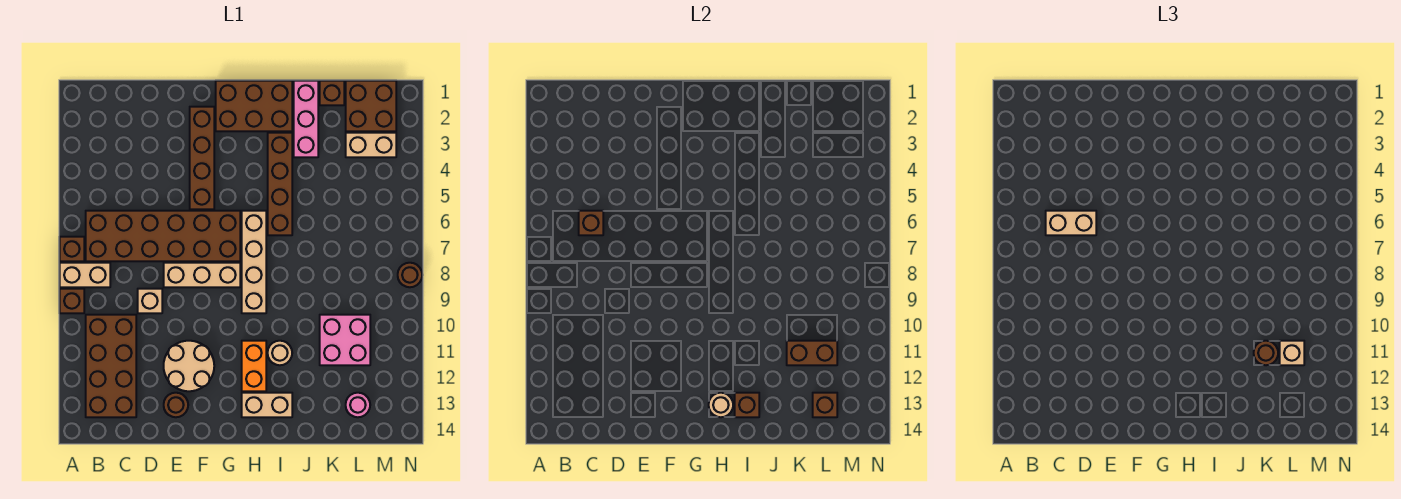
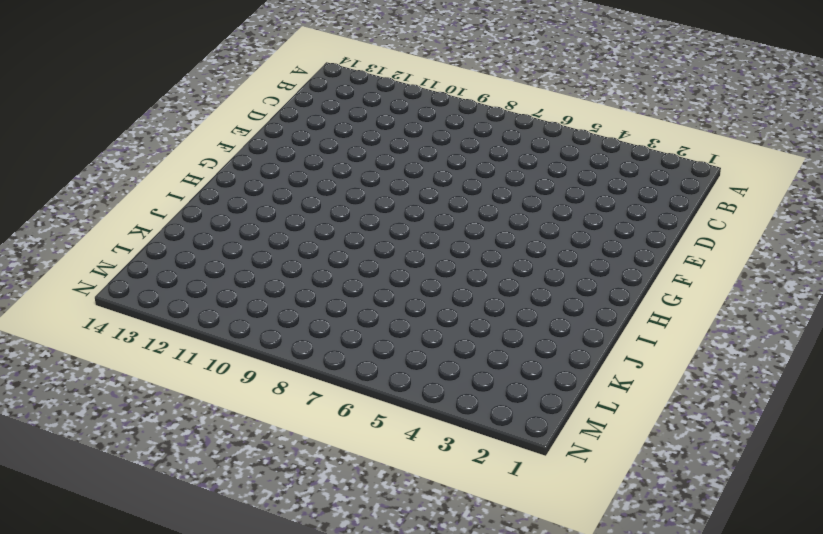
none -> brown 1x1 brick [60,237,84,261]
none -> tan 1x2 brick [60,263,110,287]
none -> brown 1x1 brick [60,289,84,313]
none -> brown 2x6 brick [86,211,240,261]

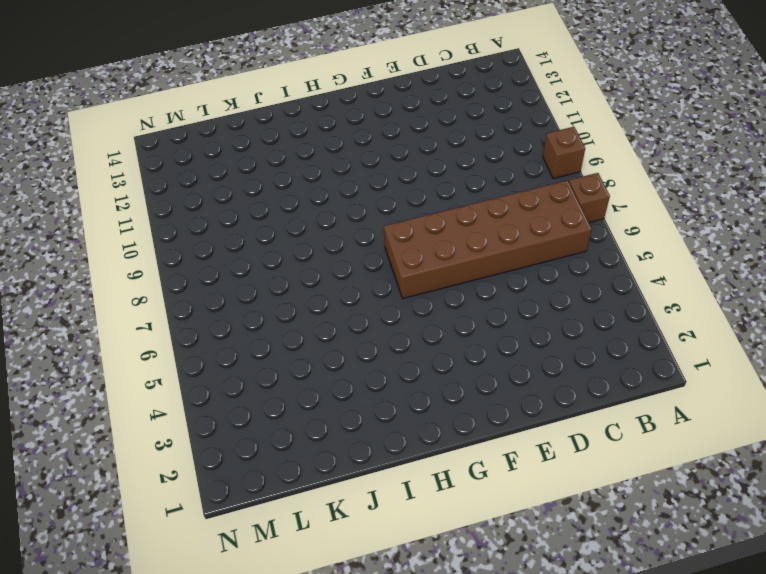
none -> tan 1x2 brick [60,263,110,287]
none -> brown 2x4 brick [86,315,136,417]
none -> tan 1x1 brick [138,289,162,313]
none -> tan 1x3 brick [164,263,240,287]

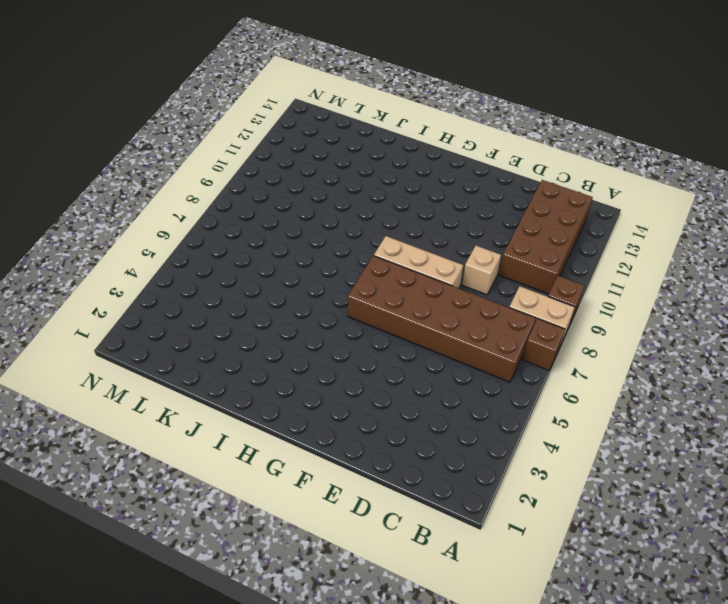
none -> tan 2x2 round brick [164,341,214,391]
none -> brown 1x1 round brick [164,393,188,417]
none -> brown 1x4 brick [190,107,214,209]
none -> brown 2x3 brick [216,81,292,131]

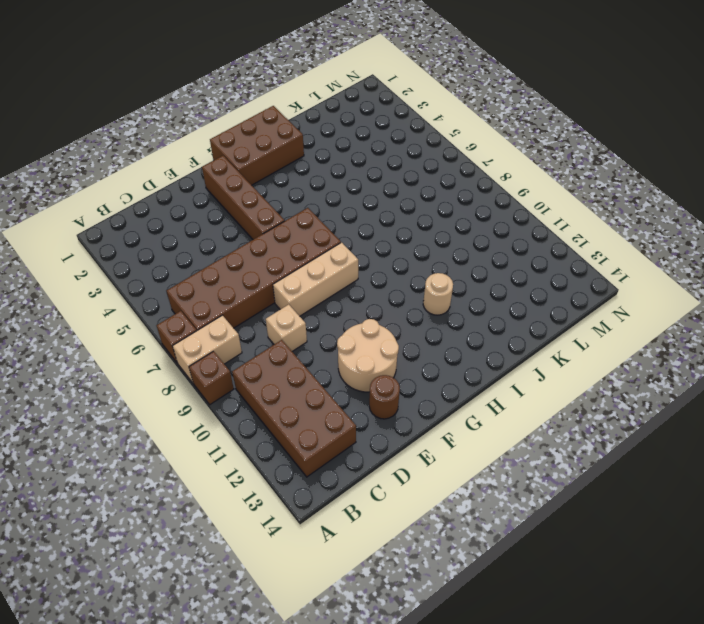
none -> tan 1x4 brick [242,211,266,313]
none -> orange 1x2 brick [242,341,266,391]
none -> tan 1x2 brick [242,393,292,417]
none -> brown 1x4 brick [268,133,292,235]

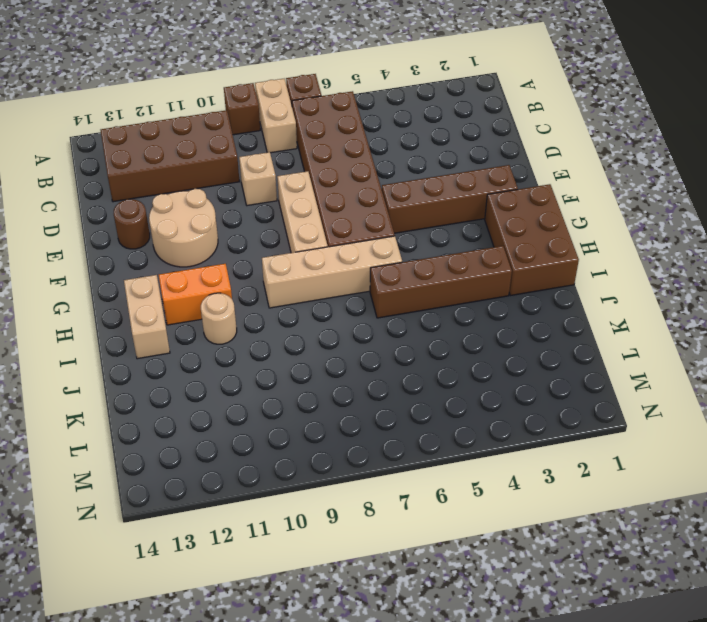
none -> pink 1x3 brick [294,81,318,157]
none -> brown 1x1 brick [320,81,344,105]
none -> pink 2x2 brick [320,315,370,365]
none -> brown 2x2 brick [346,81,396,131]

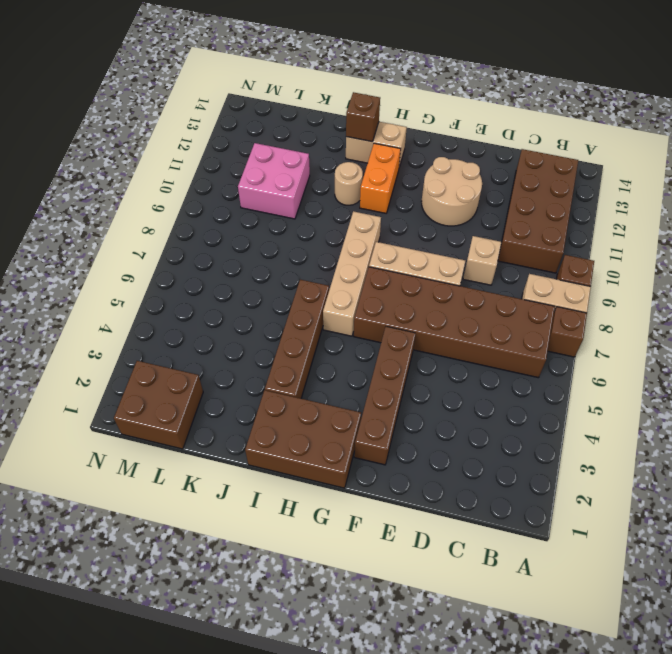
none -> brown 1x1 round brick [164,393,188,417]
none -> pink 1x3 brick [294,81,318,157]
none -> brown 1x1 brick [320,81,344,105]
none -> tan 1x2 brick [346,133,396,157]

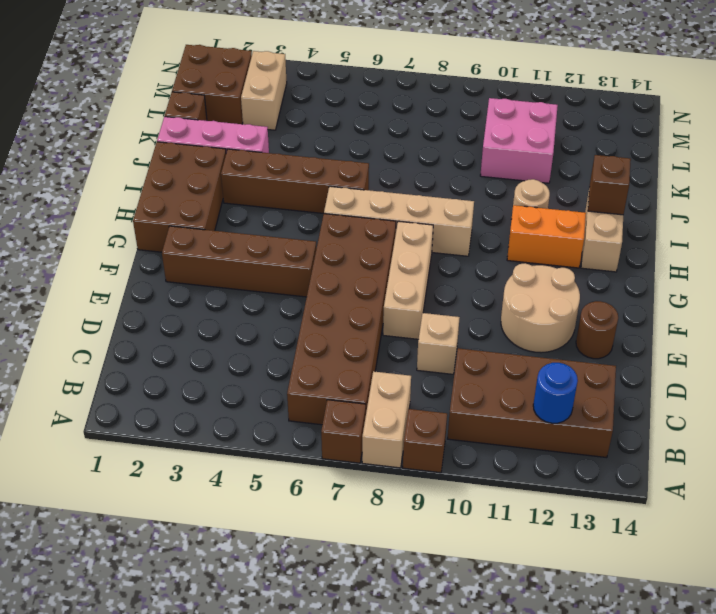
blue 1x1 round brick [533,363,578,423] -> none
none -> pink 1x1 round brick [346,393,370,417]
none -> brown 1x1 round brick [398,263,422,287]
none -> brown 1x1 brick [579,211,603,235]
none -> tan 1x1 round brick [709,393,733,417]

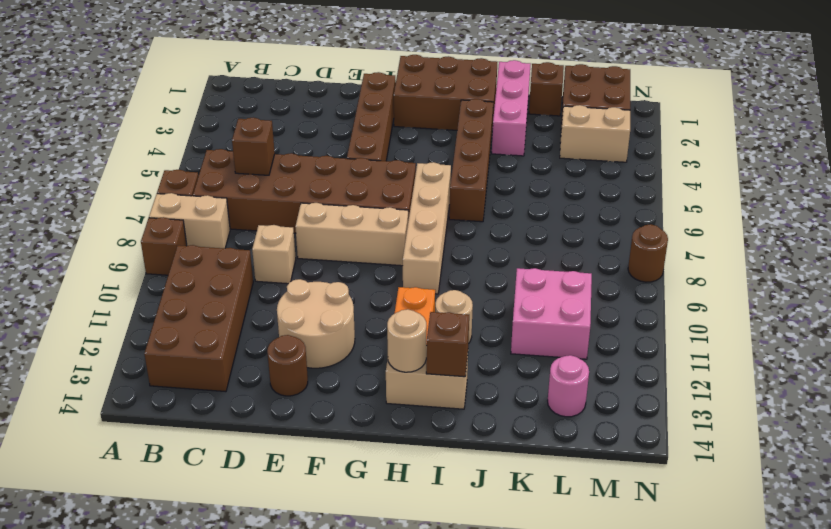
none -> brown 1x2 brick [787,341,837,365]
none -> brown 1x1 brick [813,393,837,417]
none -> tan 1x2 brick [1046,211,1096,235]
none -> brown 1x1 round brick [1254,341,1278,365]

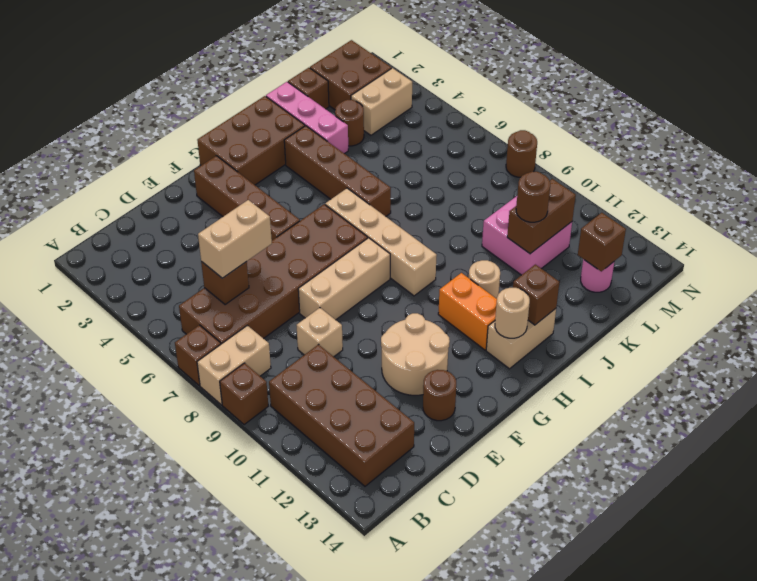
brown 1x1 round brick [335,100,364,146] -> none
none -> tan 1x1 brick [1280,341,1304,365]

